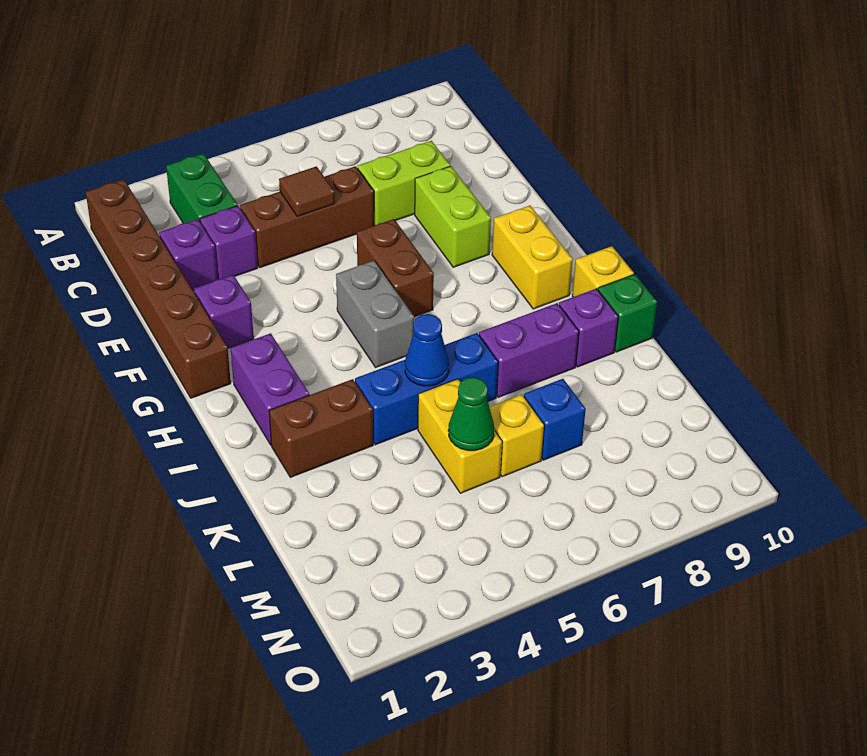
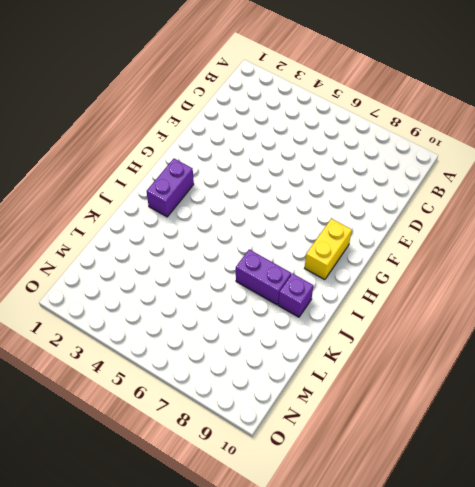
none -> brown 1x6 brick [86,179,231,398]
none -> green 1x2 brick [166,153,237,223]
none -> purple 1x1 brick [159,219,218,291]

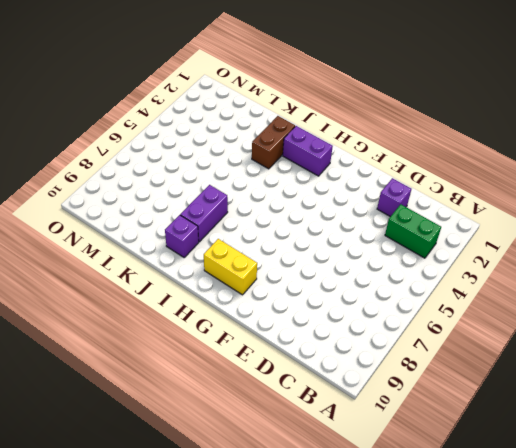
none -> brown 1x6 brick [86,179,231,398]
none -> purple 1x1 brick [200,206,258,279]
none -> brown 1x3 brick [240,166,374,268]

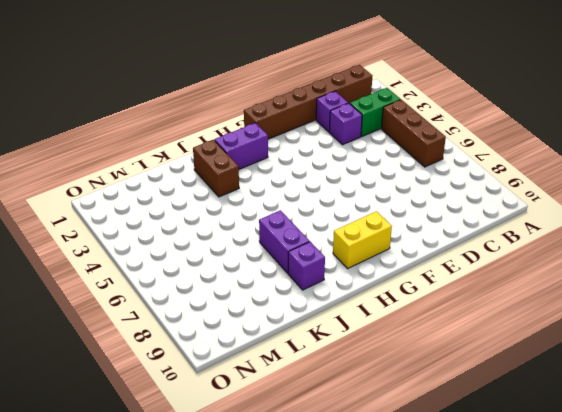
brown 1x3 brick [382,100,446,167] -> brown 1x3 brick moved to [240,166,374,268]
none -> lime 1x2 brick [358,141,450,226]
none -> lime 1x2 brick [415,166,491,267]
none -> purple 1x1 brick [194,275,254,348]

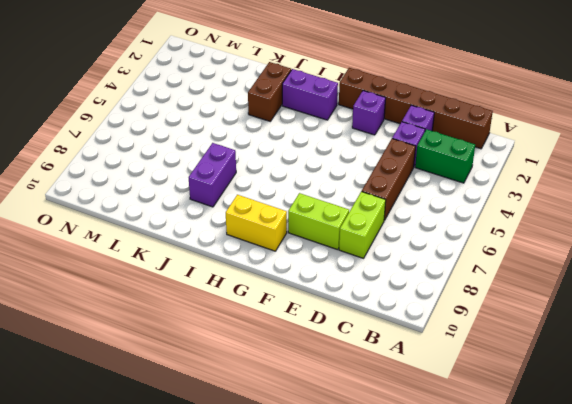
none -> brown 1x2 brick [357,219,434,317]
none -> grey 1x2 brick [336,261,414,367]
none -> yellow 1x1 brick [572,246,634,297]

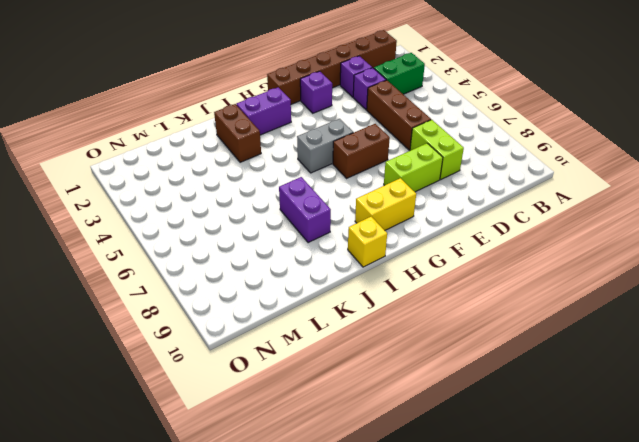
none -> blue 1x3 brick [355,333,498,445]
none -> purple 1x1 brick [559,289,618,367]
none -> green 1x1 brick [598,274,657,352]

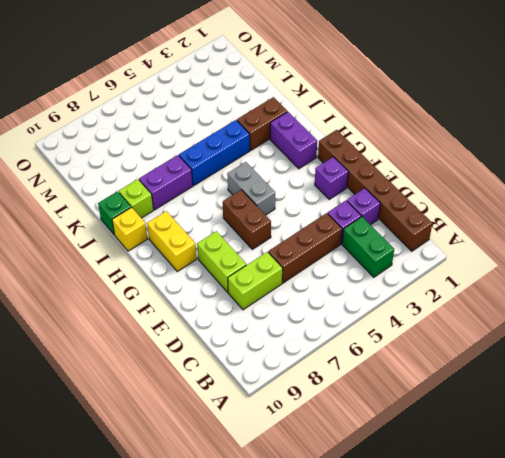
lime 1x1 brick [119,179,153,218] -> purple 1x1 brick [559,289,618,367]
none -> yellow 1x2 brick [418,379,502,493]
none -> yellow 1x1 brick [490,395,544,477]
none -> blue 1x1 brick [524,379,586,460]

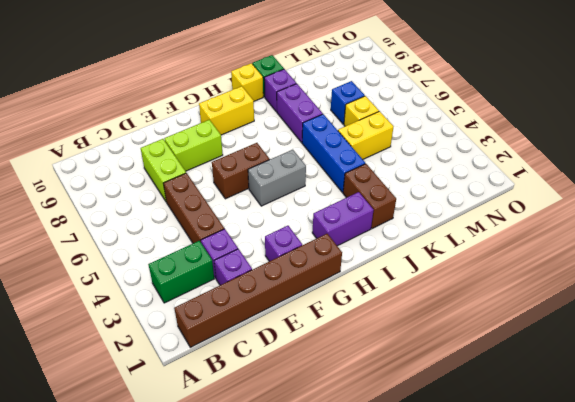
none -> brown 1x1 tile [279,166,335,216]
none -> blue 1x1 cone [405,314,449,386]
none -> green 1x1 cone [448,377,494,451]

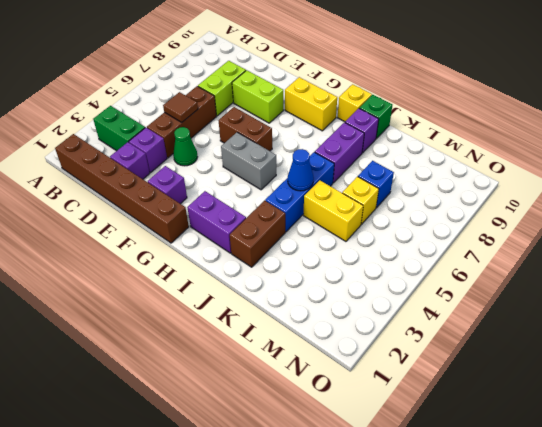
green 1x1 cone [173,127,197,166] -> green 1x1 cone moved to [448,377,494,451]

